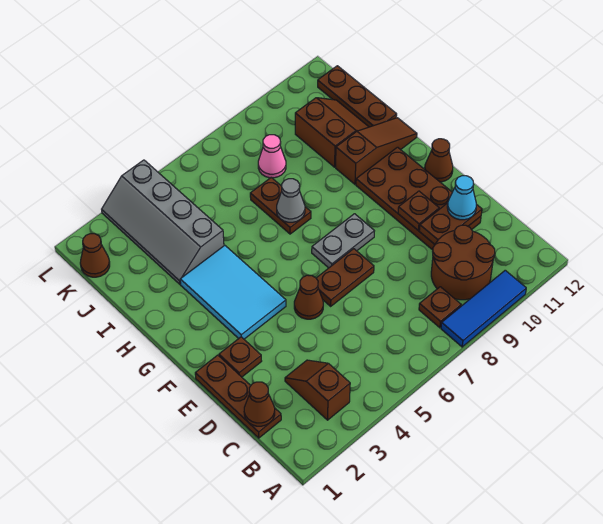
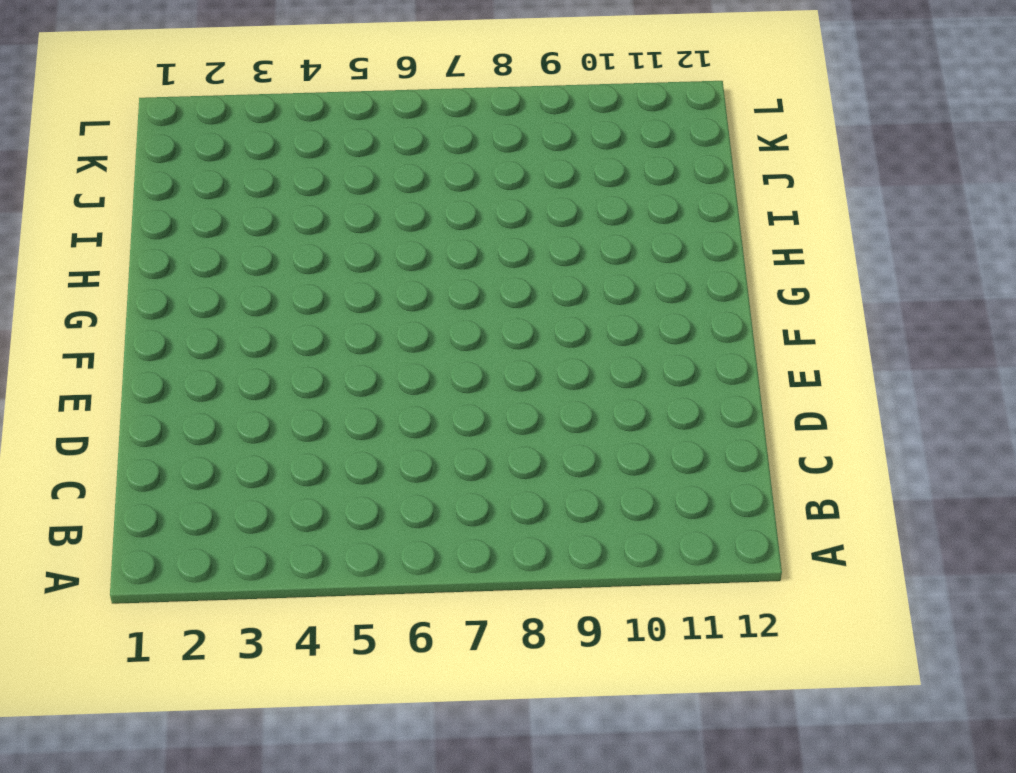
none -> blue 1x3 tile [441,270,526,347]
none -> brown 1x2 slope [285,360,350,420]
none -> brown 1x1 plate [419,287,461,328]

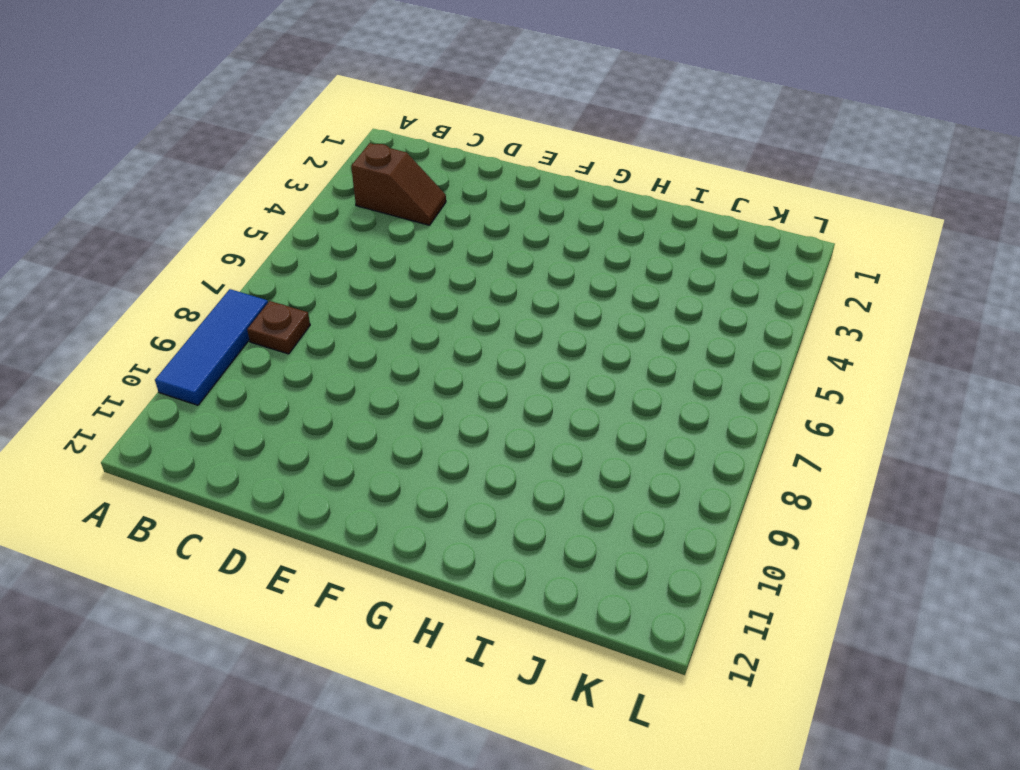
none -> brown 2x2 round brick [431,225,495,300]
none -> brown 1x3 plate [195,355,281,438]
none -> brown 2x4 plate [356,147,481,250]

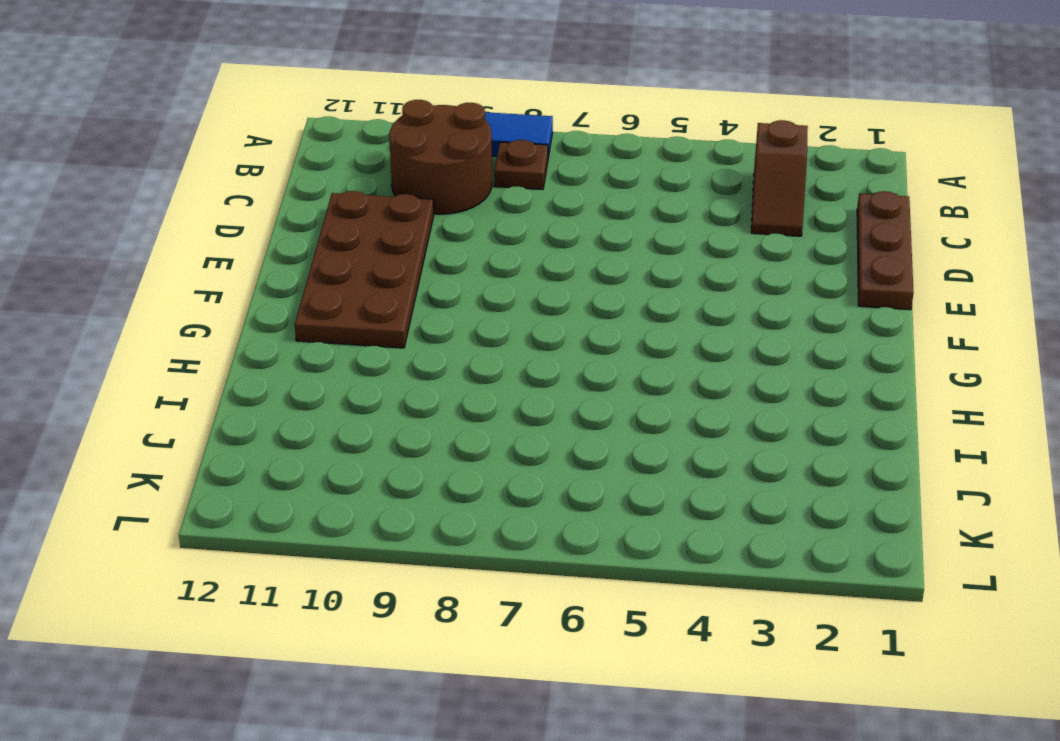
none -> brown 1x1 plate [219,337,262,377]
none -> brown 1x1 cone [294,275,323,319]
none -> brown 1x2 plate [316,249,374,306]

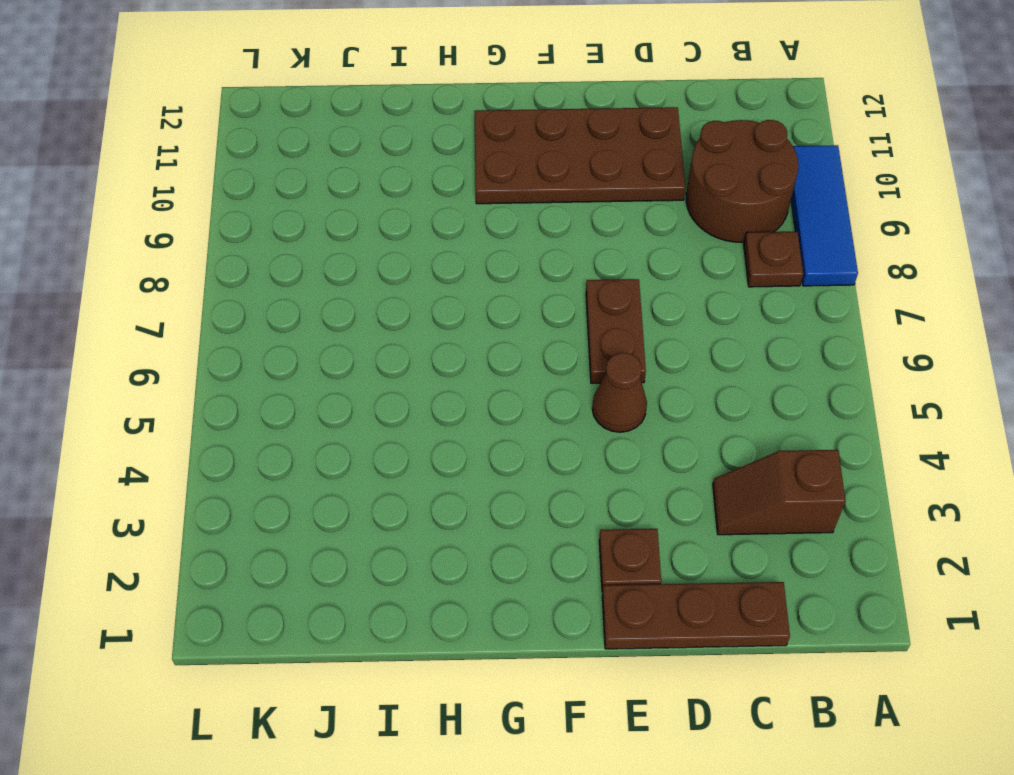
none -> cyan 2x3 tile [180,245,286,339]
none -> grey 1x2 plate [312,214,374,268]
none -> brown 1x1 cone [425,139,453,182]

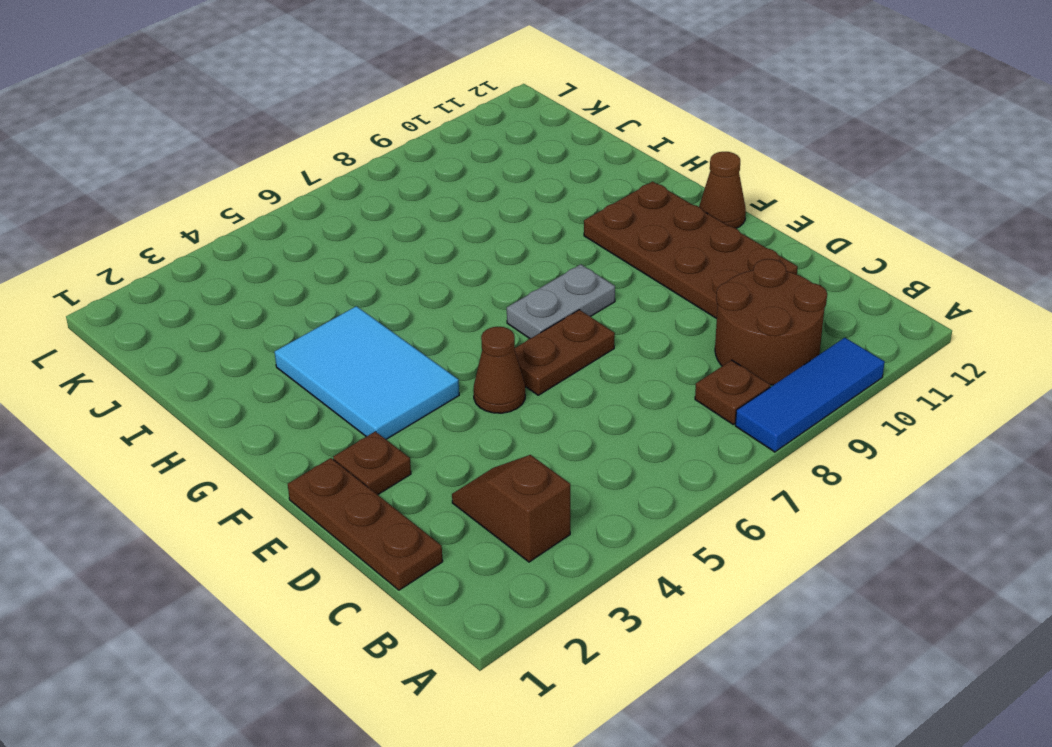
none -> brown 1x2 plate [250,178,311,234]
none -> brown 1x3 slope [336,118,417,184]
none -> grey 2x4 slope [102,160,224,284]

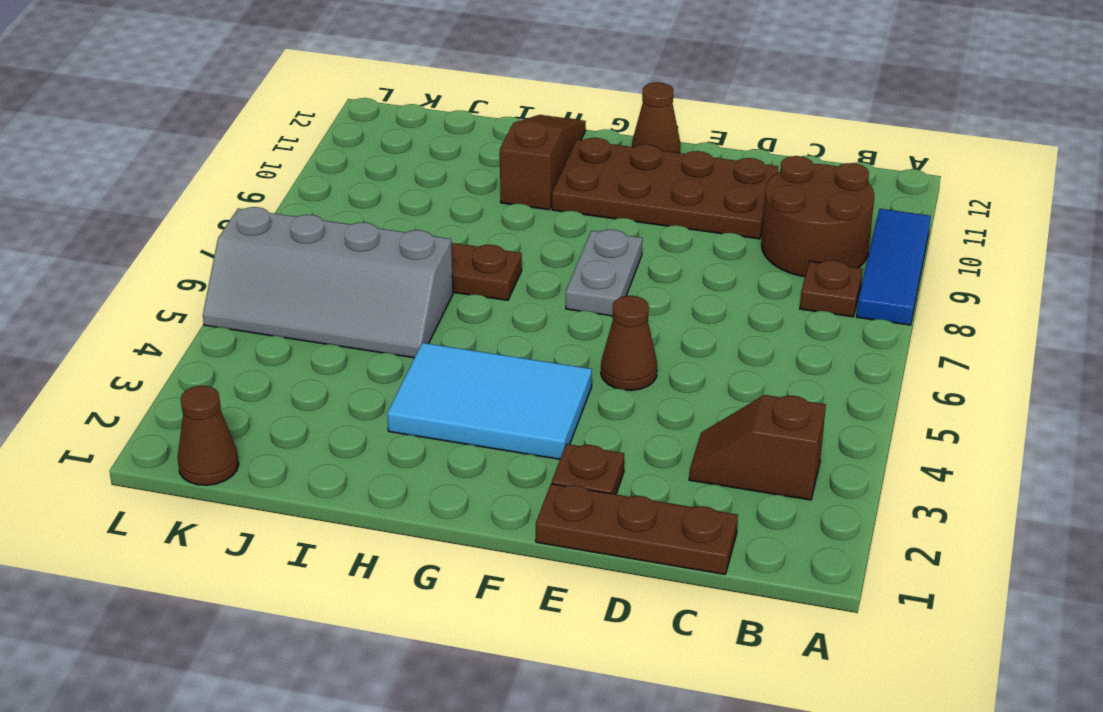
grey 2x4 slope [203,207,453,358] -> grey 2x4 slope moved to [102,160,224,284]
none -> brown 1x2 plate [316,249,374,306]
none -> brown 2x2 slope [295,98,369,167]
none -> brown 1x3 plate [318,66,397,127]

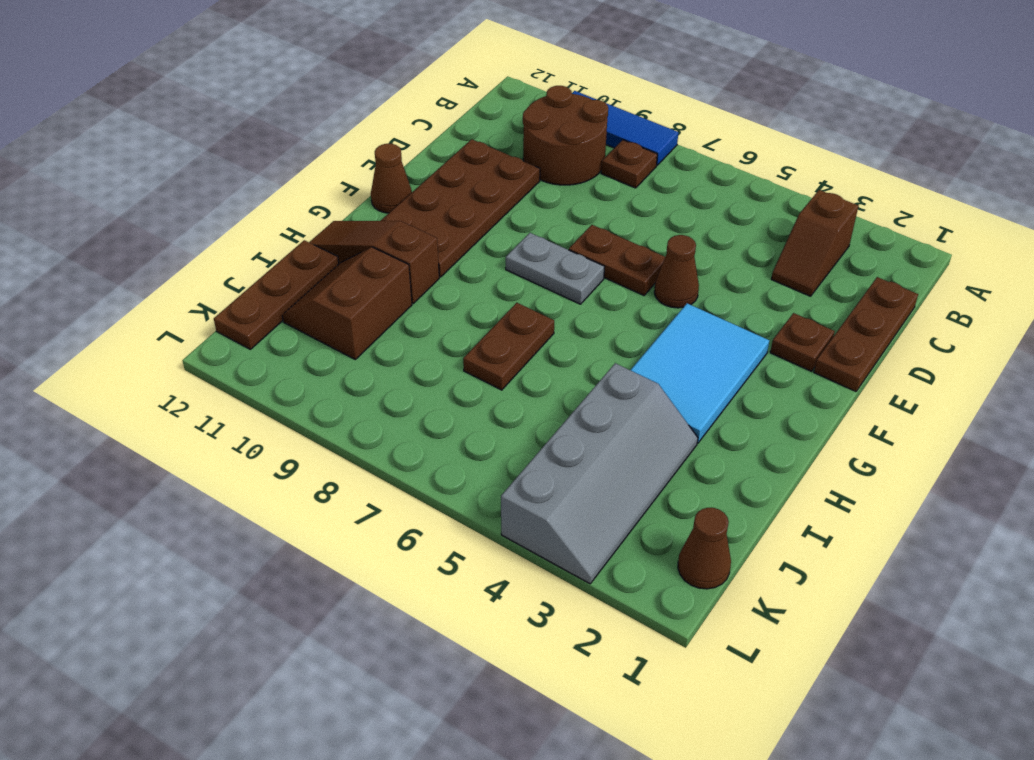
none -> pink 1x1 cone [258,135,286,178]
none -> brown 1x1 cone [244,382,275,426]
none -> brown 1x2 plate [419,203,482,244]

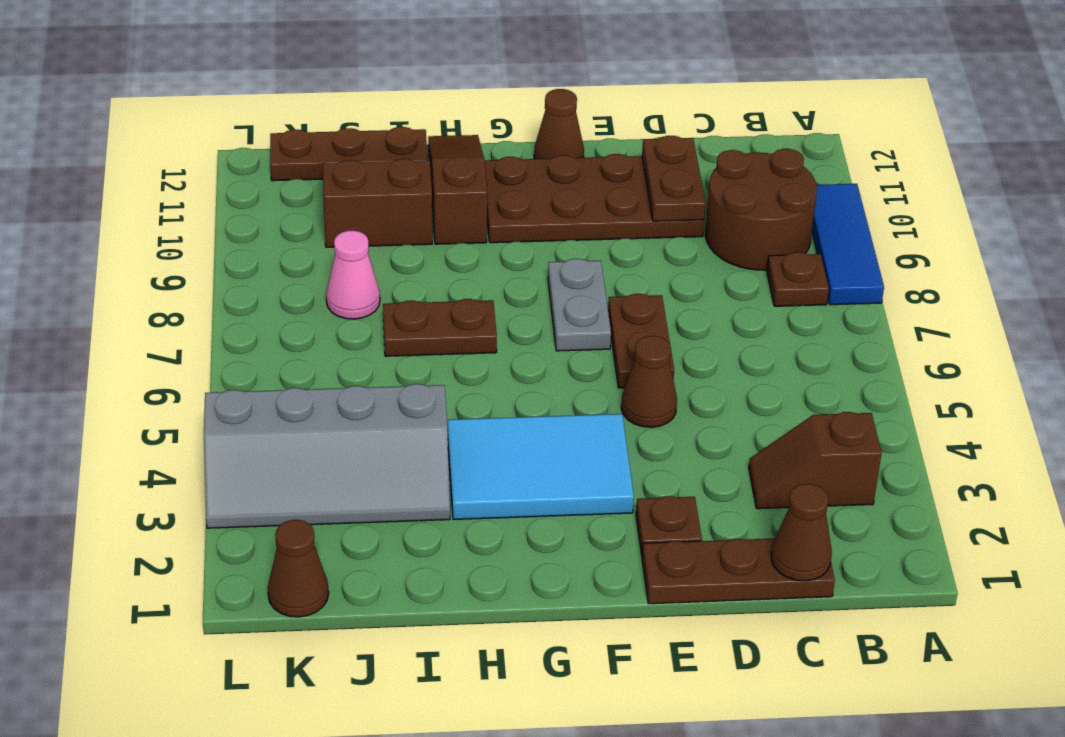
none -> brown 1x1 plate [398,191,439,230]
none -> grey 1x1 cone [277,179,305,222]
none -> cyan 1x1 cone [447,176,476,220]

